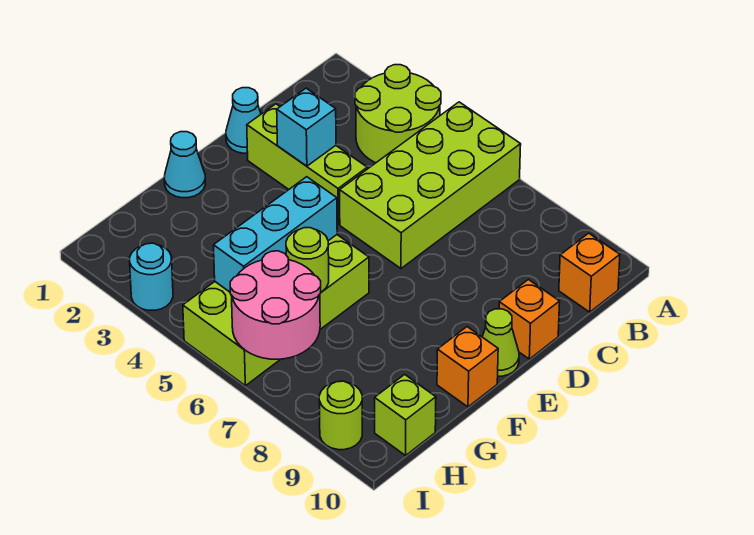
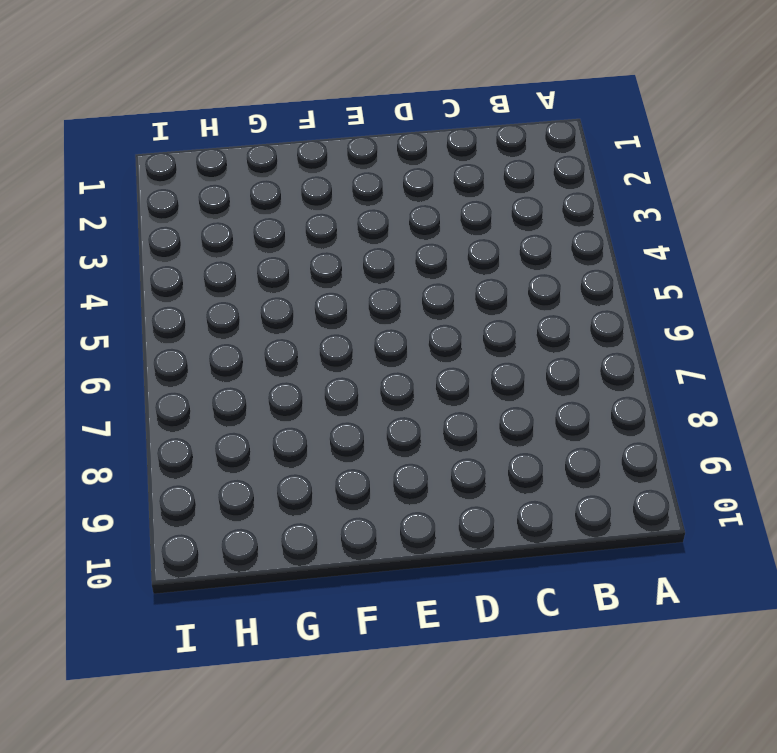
none -> lime 2x2 round brick [355,65,441,163]
none -> lime 2x4 brick [340,102,521,268]
none -> orange 1x1 brick [559,233,620,312]

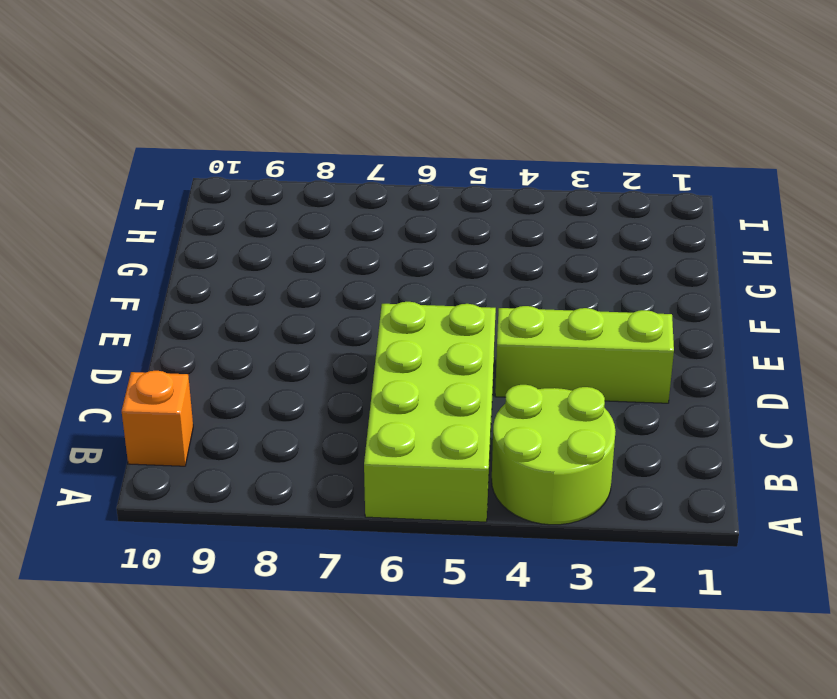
none -> cyan 1x1 cone [226,88,261,153]
none -> orange 1x1 brick [499,280,560,359]
none -> lime 1x1 cone [482,309,519,376]

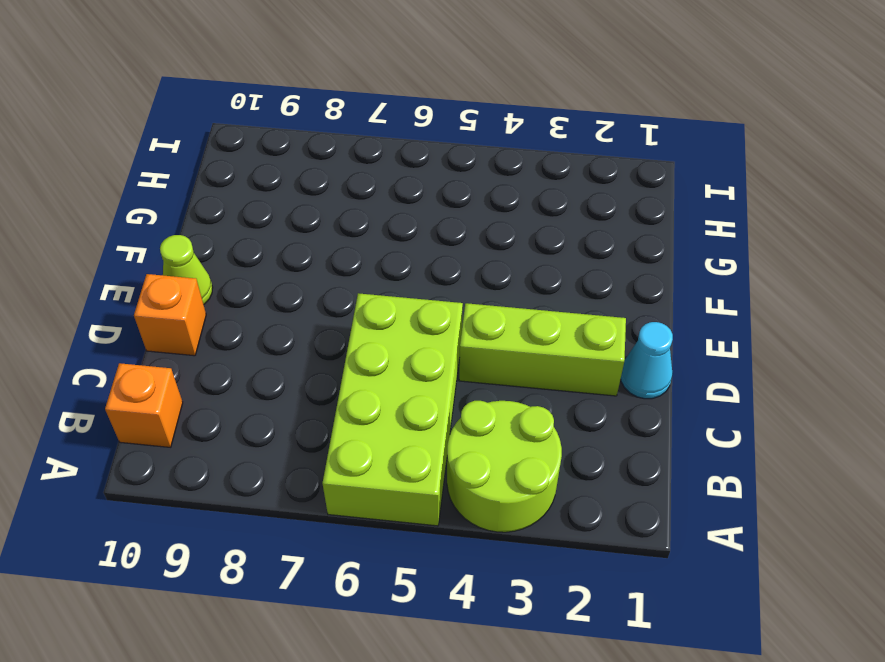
none -> cyan 1x1 cone [164,132,205,198]
none -> lime 2x4 brick [183,235,369,386]
none -> orange 1x1 brick [437,327,498,407]

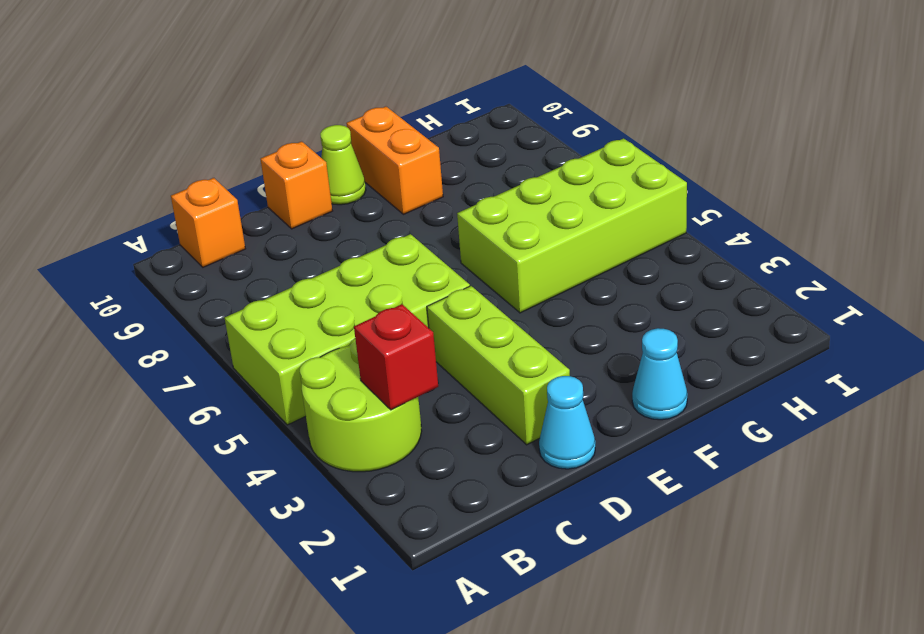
red 1x1 brick [354,304,438,410] -> none
orange 1x2 brick [346,107,443,214] -> orange 1x1 brick [437,327,498,407]
none -> lime 1x1 brick [375,374,436,455]
none -> cyan 1x1 round brick [130,243,173,310]
none -> lime 1x1 round brick [319,381,362,450]

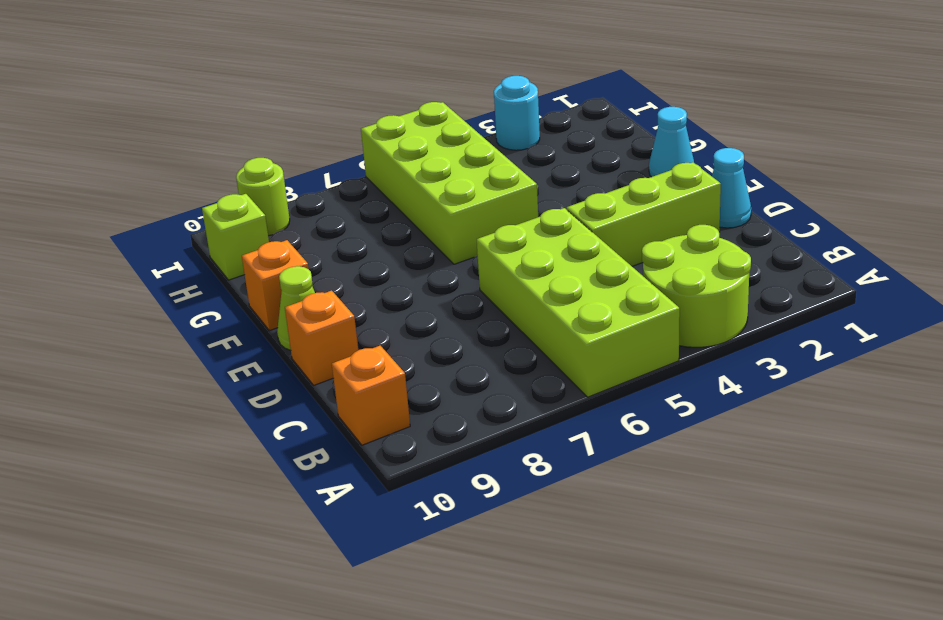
none -> cyan 1x1 brick [277,88,336,166]
none -> cyan 1x3 brick [214,177,337,292]
none -> lime 1x1 round brick [286,228,329,292]

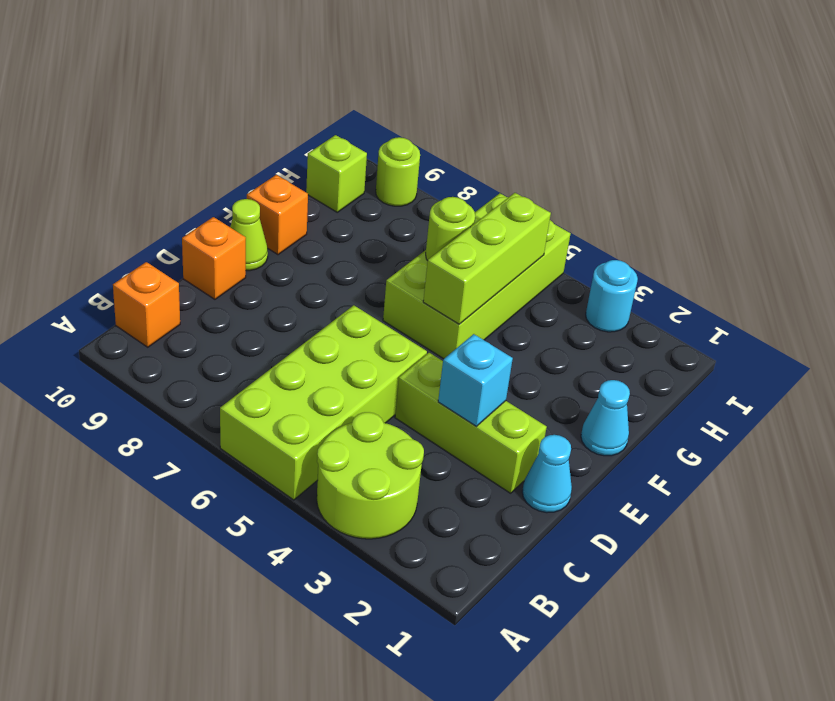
lime 1x3 brick [423,193,551,324] -> cyan 1x3 brick [214,177,337,292]
none -> pink 2x2 round brick [230,251,321,359]

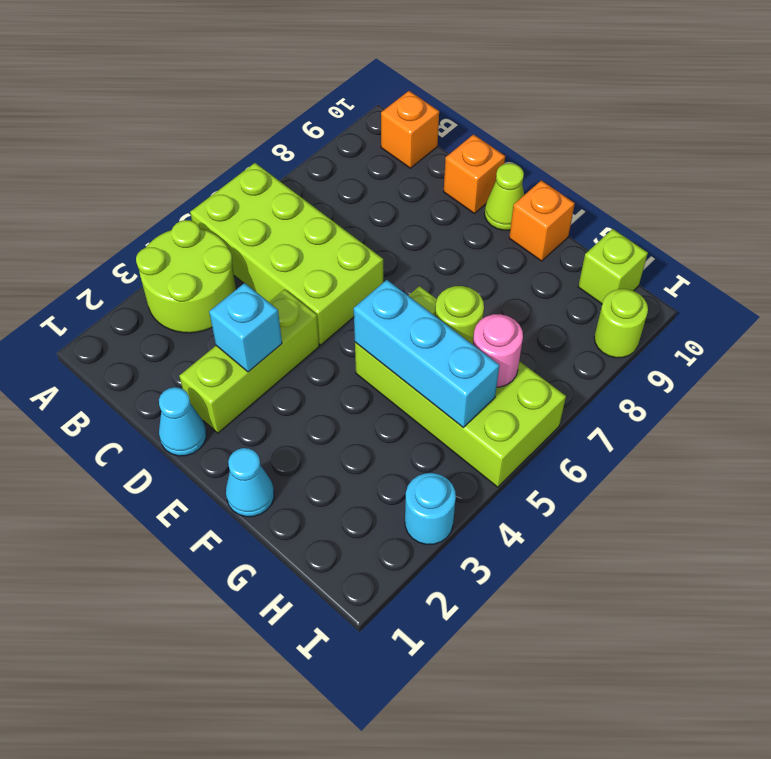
pink 1x1 round brick [473,314,523,387] -> pink 2x2 round brick [230,251,321,359]

